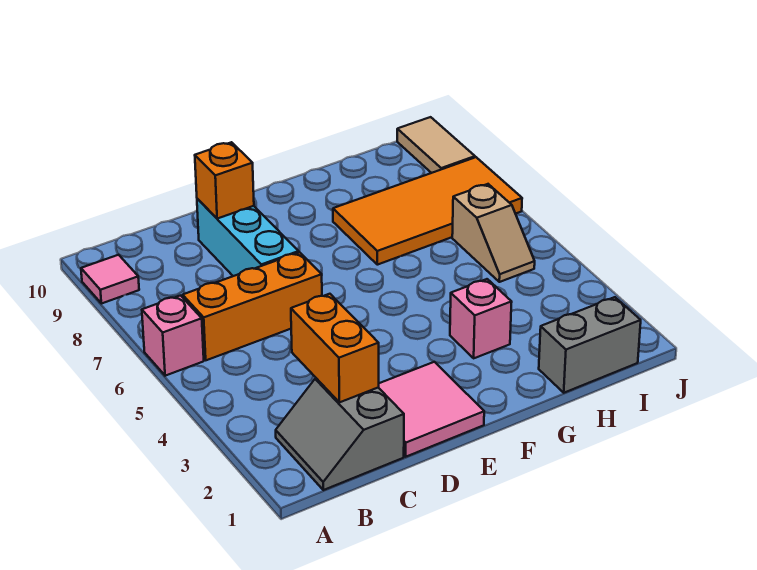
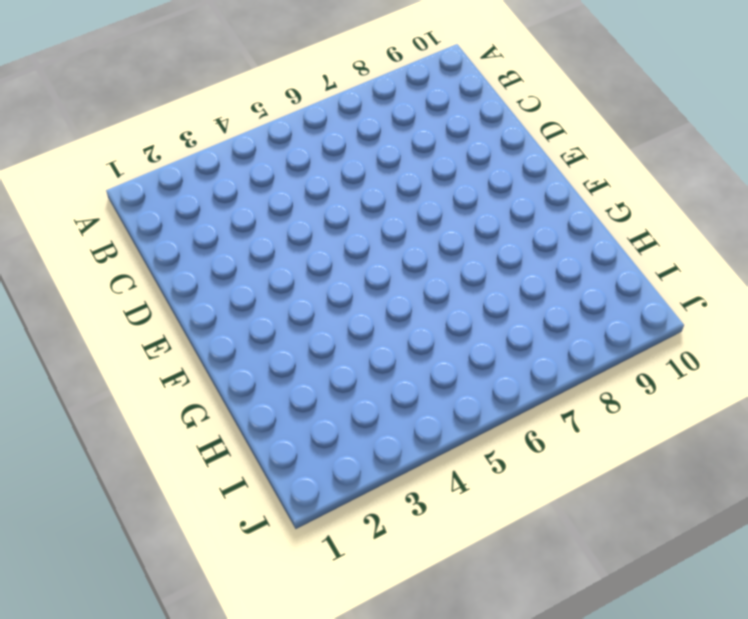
none -> pink 1x1 brick [142,296,204,376]
none -> pink 1x1 tile [81,255,139,304]
none -> grey 2x2 slope [276,378,404,490]

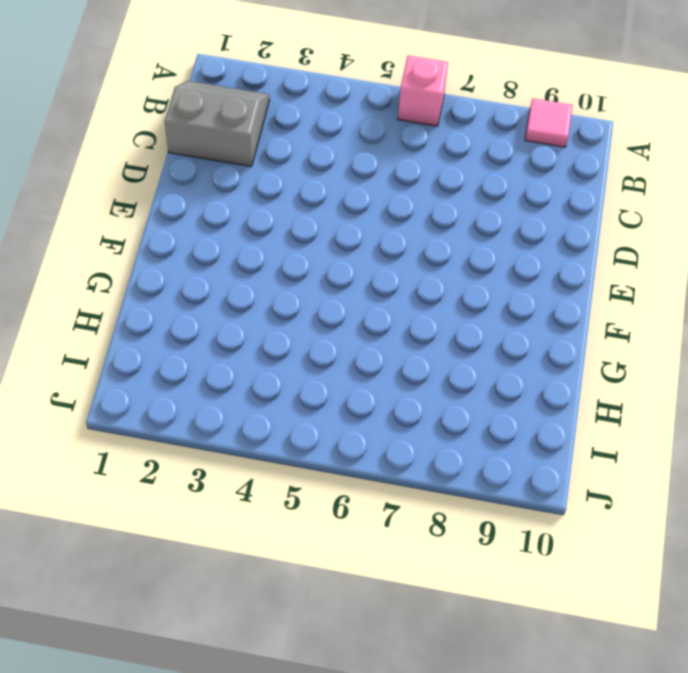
none -> orange 1x3 brick [183,252,322,360]
none -> pink 2x2 tile [378,362,484,457]
none -> cyan 1x3 brick [197,199,299,276]

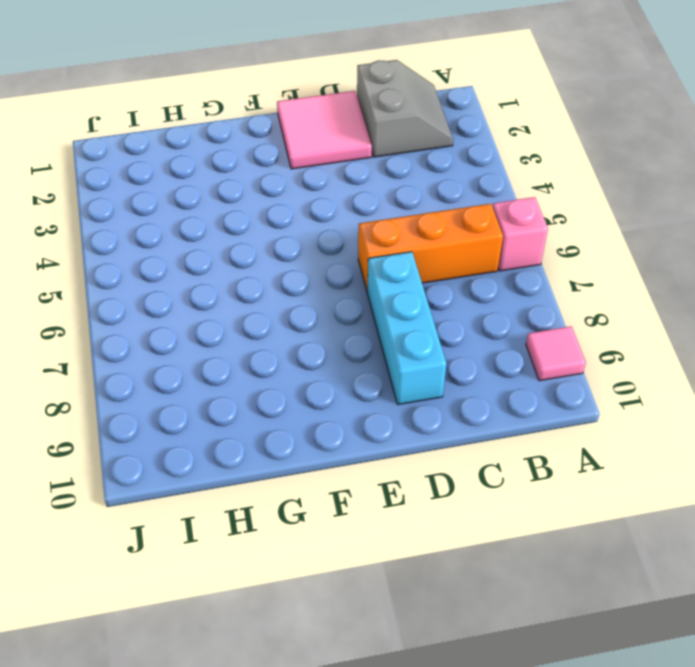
none -> pink 1x1 brick [450,279,512,358]
none -> orange 2x4 tile [333,157,522,265]
none -> grey 1x2 brick [539,297,641,393]

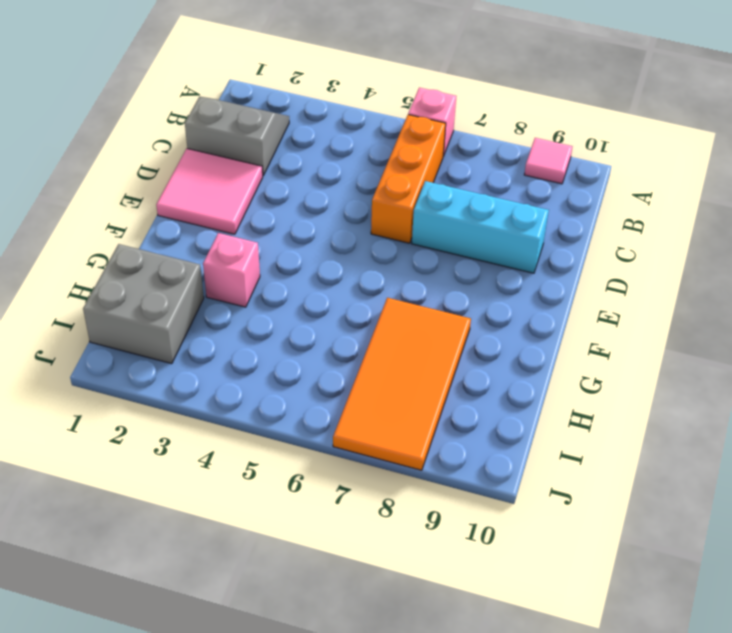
grey 2x2 brick [83,244,204,364] -> grey 1x2 brick [539,297,641,393]
none -> tan 1x2 slope [452,184,535,282]
none -> tan 1x2 tile [397,117,475,173]
none -> orange 1x2 brick [291,294,379,402]

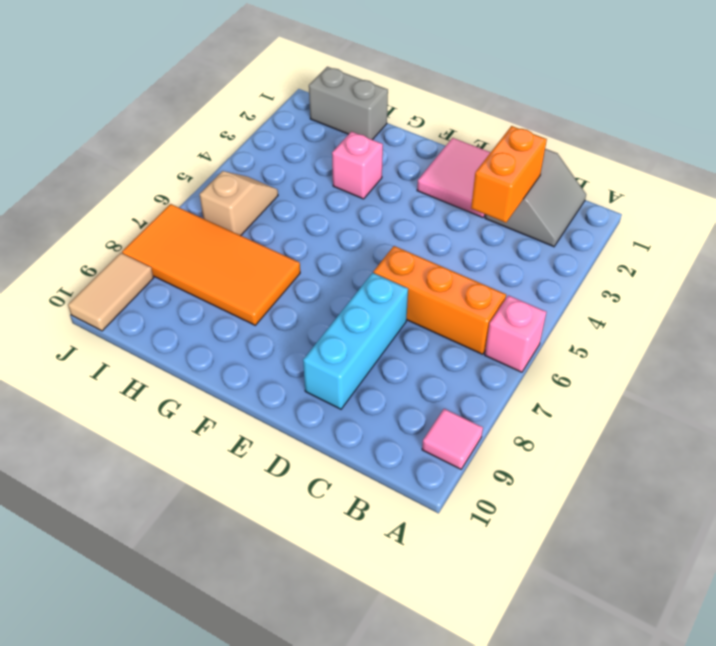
none -> orange 1x1 brick [195,142,254,219]

